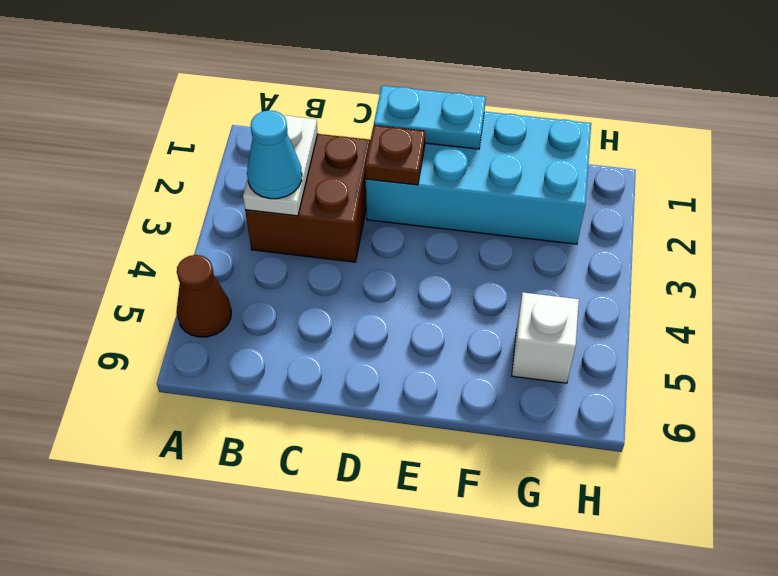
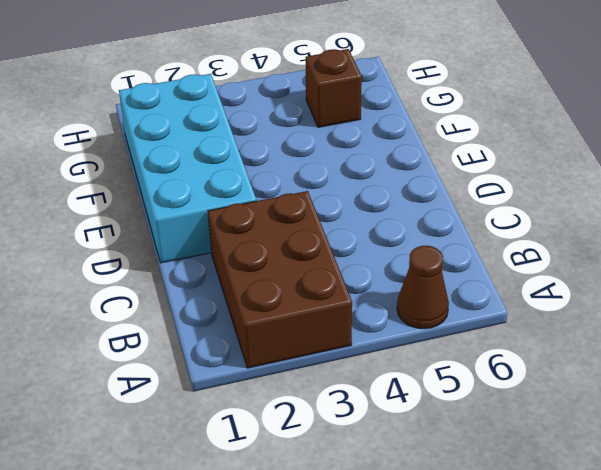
brown 2x3 brick [208,191,352,368] -> brown 2x2 brick [245,134,370,262]
brown 1x1 brick [306,49,362,127] -> white 1x1 brick [512,292,579,383]
none -> white 1x2 plate [243,115,318,216]
none -> cyan 1x2 plate [374,86,486,149]

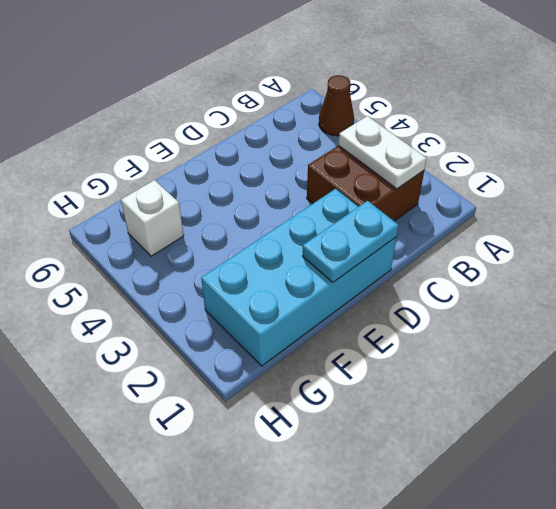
none -> brown 1x1 plate [365,125,425,185]
none -> cyan 1x1 cone [247,110,302,199]

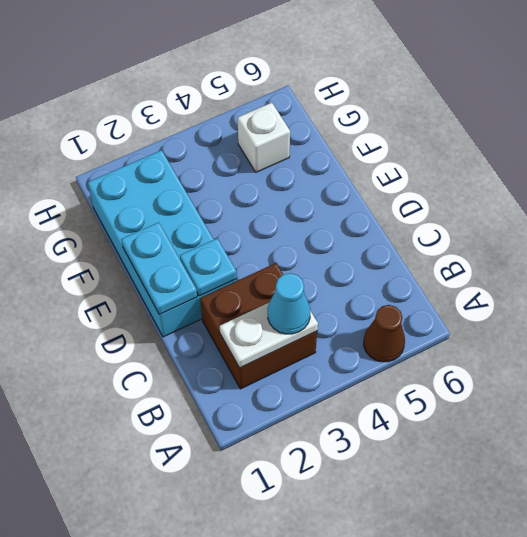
cyan 1x1 plate [180,238,237,296] -> brown 1x1 plate [365,125,425,185]

